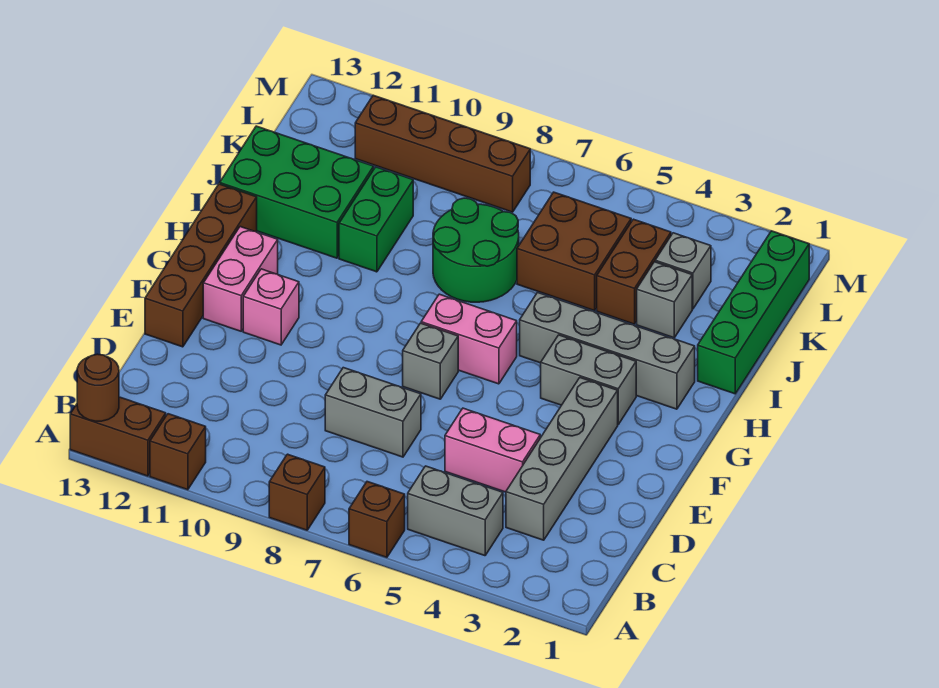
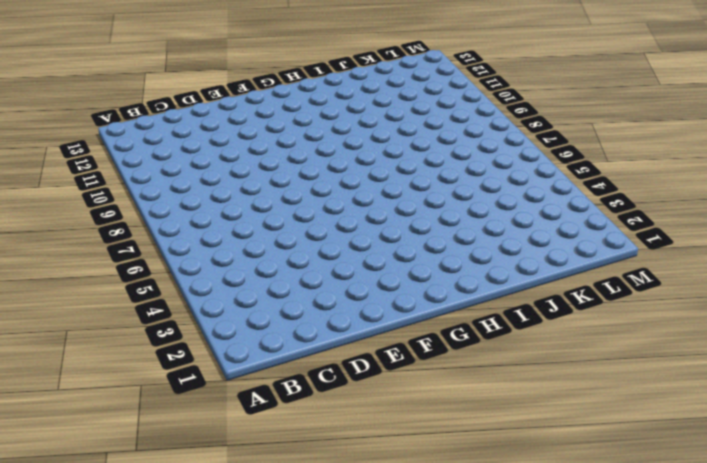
none -> brown 1x1 brick [349,482,405,557]
none -> brown 1x1 brick [269,454,325,530]
none -> brown 1x1 brick [150,414,206,490]

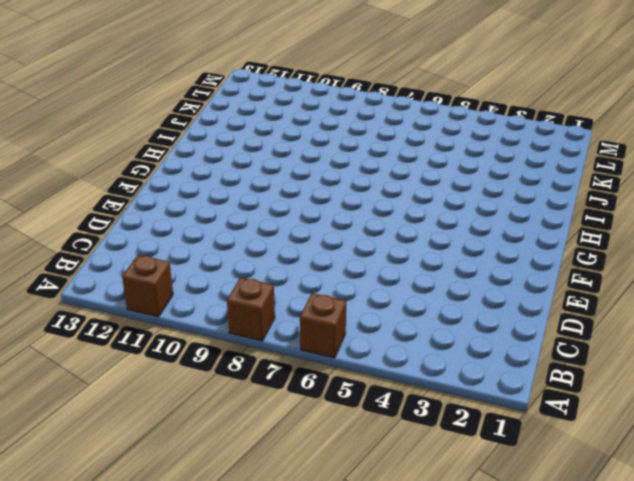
none -> brown 1x2 brick [70,397,166,476]
none -> grey 1x2 brick [408,466,503,556]
none -> grey 1x4 brick [506,378,618,540]

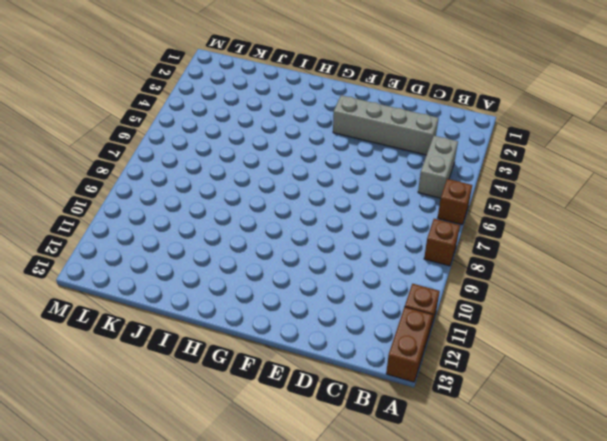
none -> pink 1x2 brick [445,408,540,492]
none -> grey 1x2 brick [325,368,421,457]
none -> brown 1x4 brick [145,184,257,347]

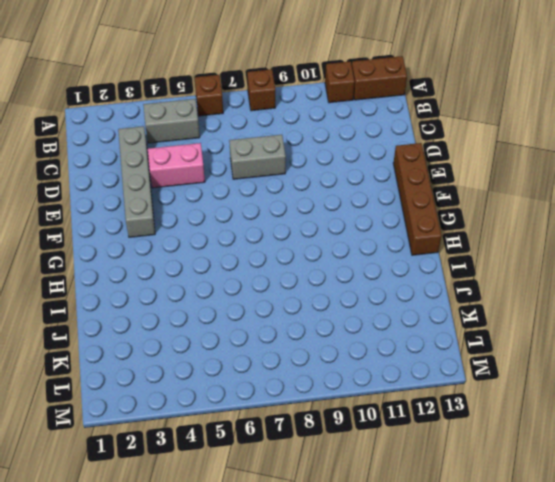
none -> grey 1x1 brick [403,323,458,399]
none -> pink 1x1 brick [243,269,299,345]
none -> pink 1x2 brick [203,227,278,331]

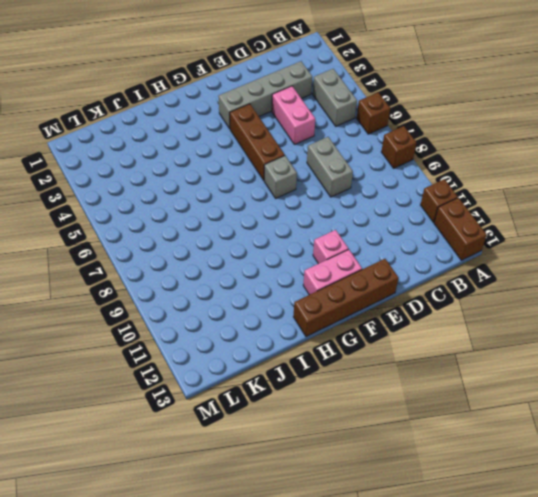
brown 1x3 brick [230,104,285,180] -> none
none -> grey 1x2 brick [541,335,636,424]
none -> pink 1x2 brick [421,294,517,384]
none -> grey 1x4 brick [520,293,695,409]

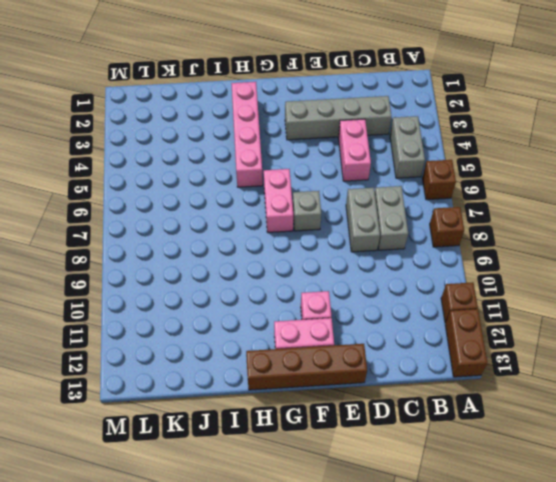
grey 1x2 brick [375,186,408,250] -> grey 1x2 brick moved to [541,335,636,424]
pink 1x4 brick [231,82,263,187] -> grey 1x4 brick [520,293,695,409]
none -> green 1x4 brick [698,231,809,394]
none -> green 2x2 round brick [433,198,519,302]
none -> green 1x2 brick [339,167,413,272]

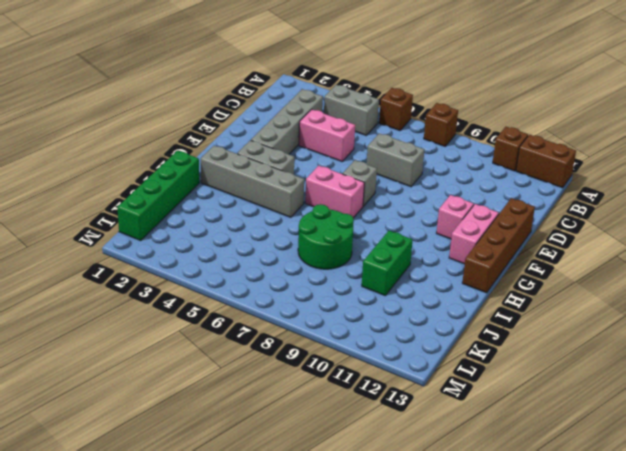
none -> green 2x3 brick [220,126,374,258]
none -> grey 1x1 brick [637,262,692,338]
none -> brown 1x2 brick [597,219,671,324]

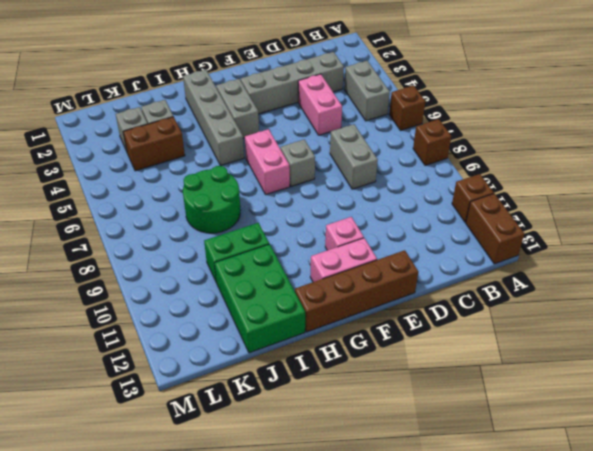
none -> green 1x4 brick [698,231,809,394]
none -> brown 2x2 brick [517,192,631,311]
none -> brown 1x4 brick [355,95,530,212]

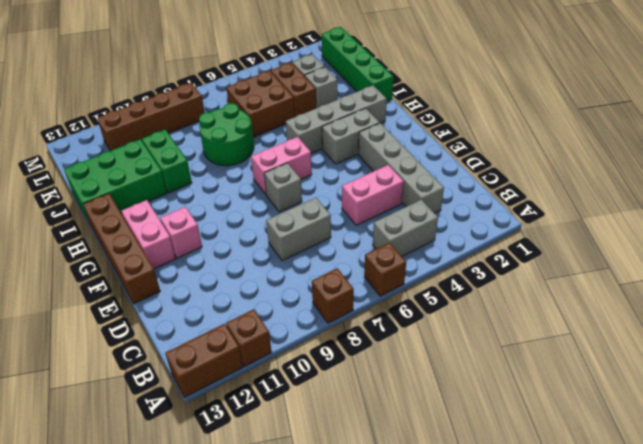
none -> brown 1x1 round brick [77,354,119,421]

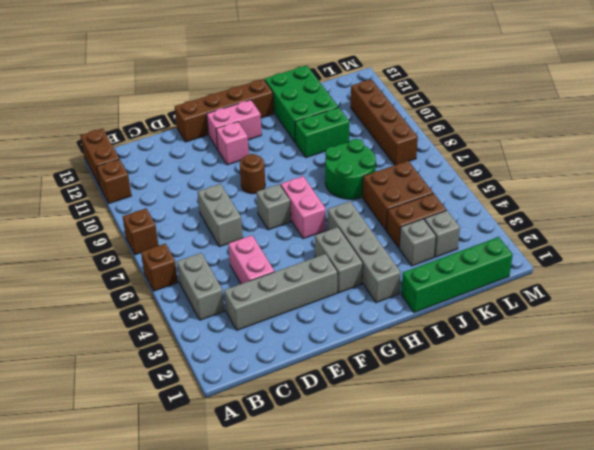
brown 1x1 round brick [240,154,265,194] -> brown 1x1 round brick moved to [77,354,119,421]

